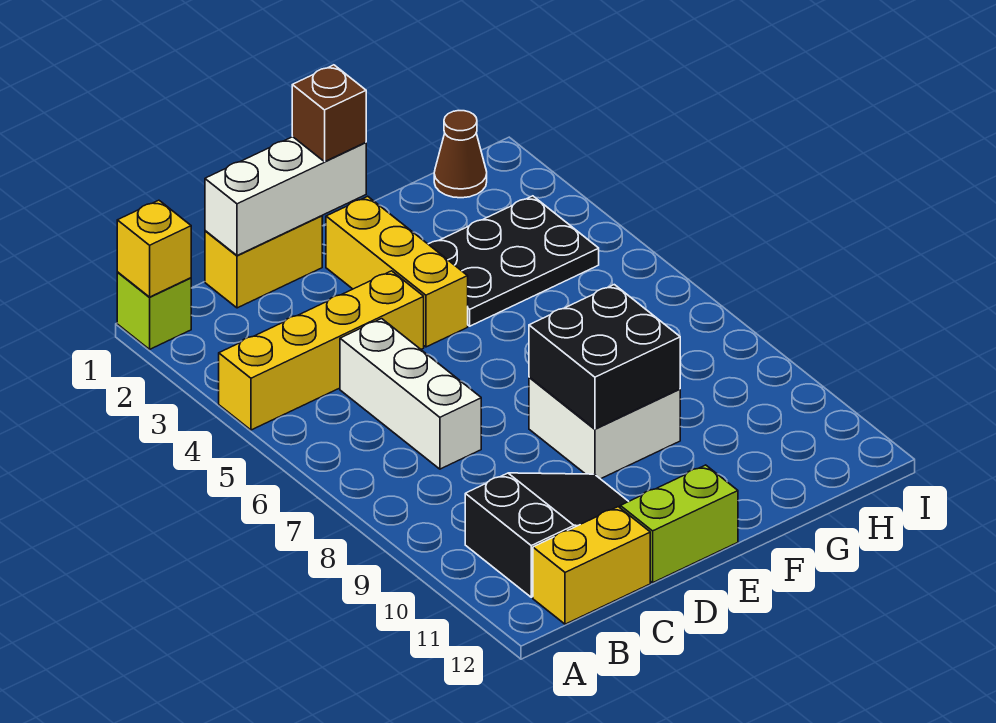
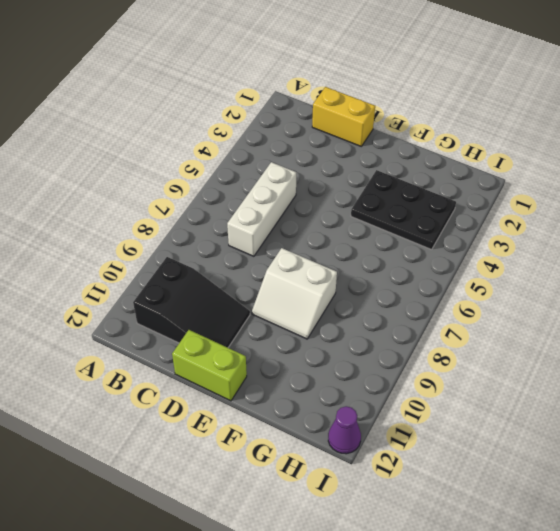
white 2x2 slope [252,248,337,339] -> white 2x2 brick [529,377,680,479]
purple 1x1 cone [328,406,361,454] -> none
none -> lime 1x1 brick [117,273,191,349]
none -> yellow 1x4 brick [219,271,424,430]
none -> yellow 1x2 brick [533,507,650,624]

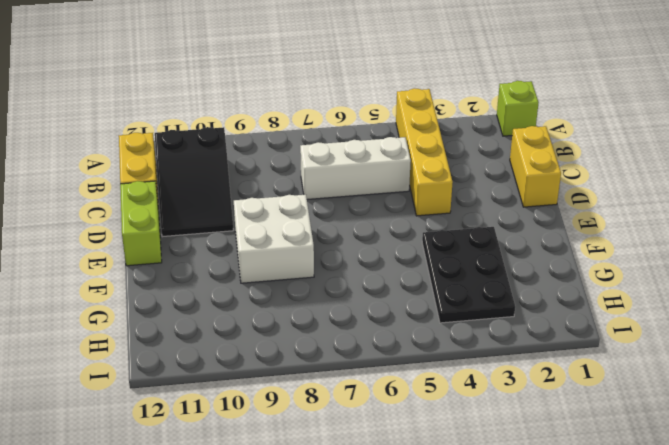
none -> yellow 1x3 brick [326,196,468,347]
none -> brown 1x1 cone [434,111,487,198]
none -> yellow 1x1 brick [117,200,191,297]

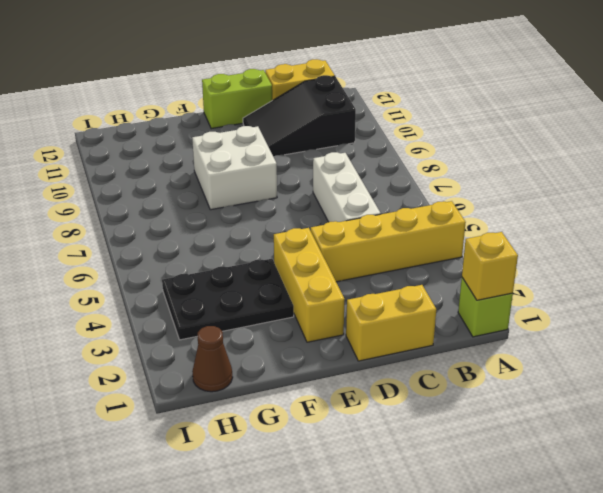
none -> white 1x3 brick [205,137,366,256]
none -> black 2x2 brick [529,285,680,429]
none -> brown 1x1 brick [292,65,366,162]

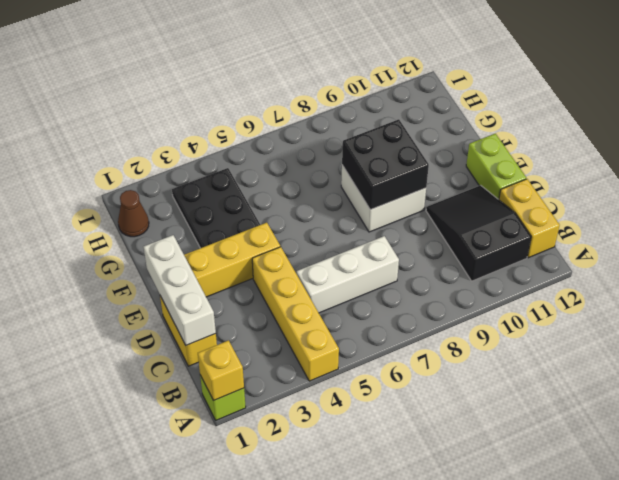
none -> brown 1x1 brick [292,65,366,162]

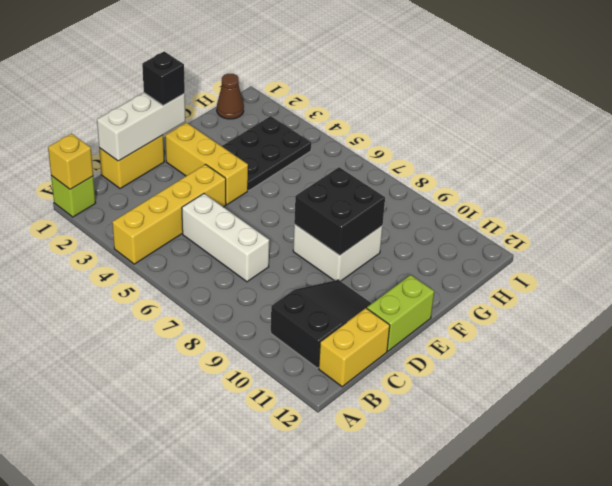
black 1x1 brick [142,51,185,106] -> brown 1x1 brick [292,65,366,162]

